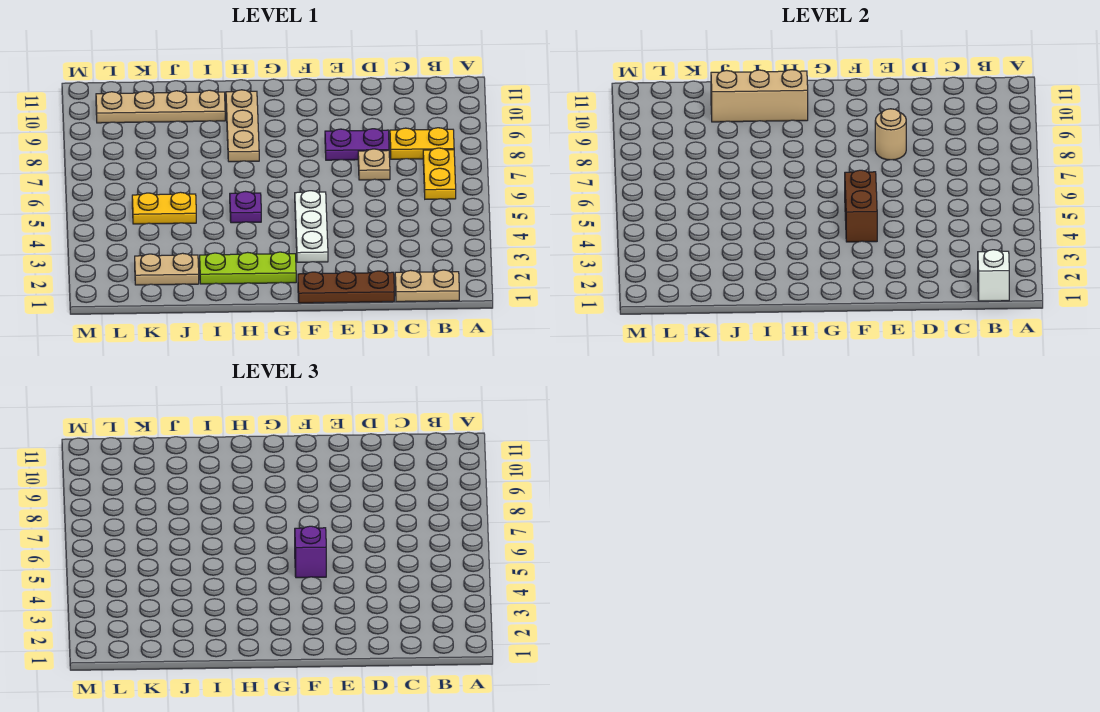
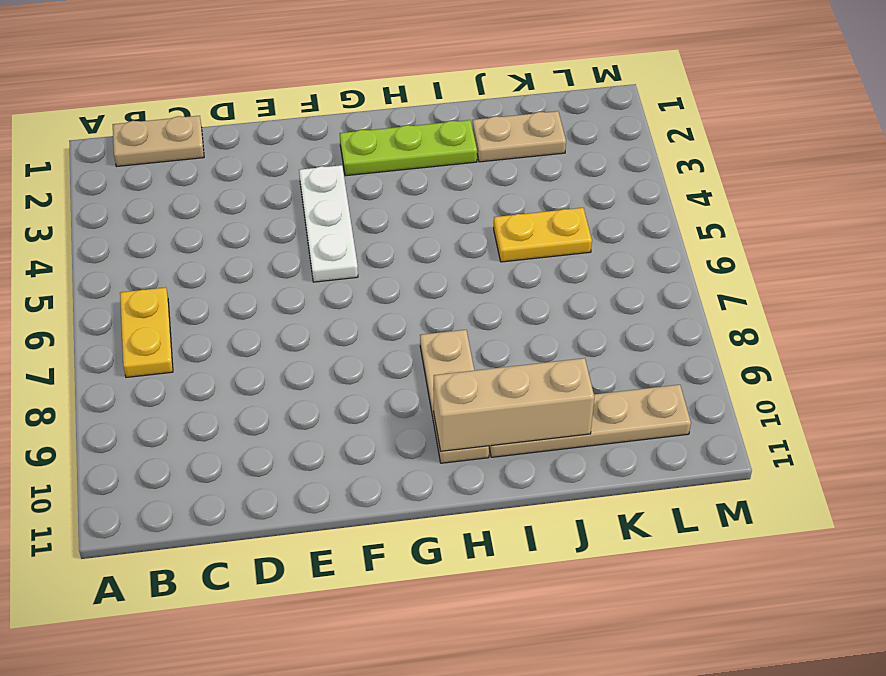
none -> yellow 1x2 plate [390,128,454,159]
none -> brown 1x3 plate [298,271,394,303]
none -> tan 1x1 plate [358,149,390,180]

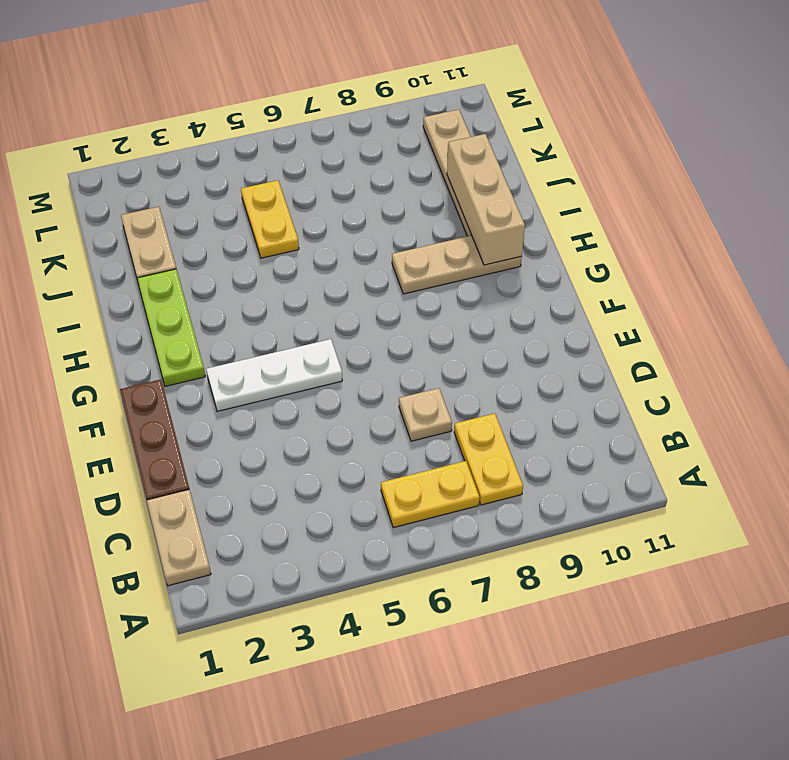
none -> purple 1x2 plate [325,129,389,160]
none -> purple 1x1 plate [230,192,261,223]
none -> white 1x1 brick [978,250,1009,301]

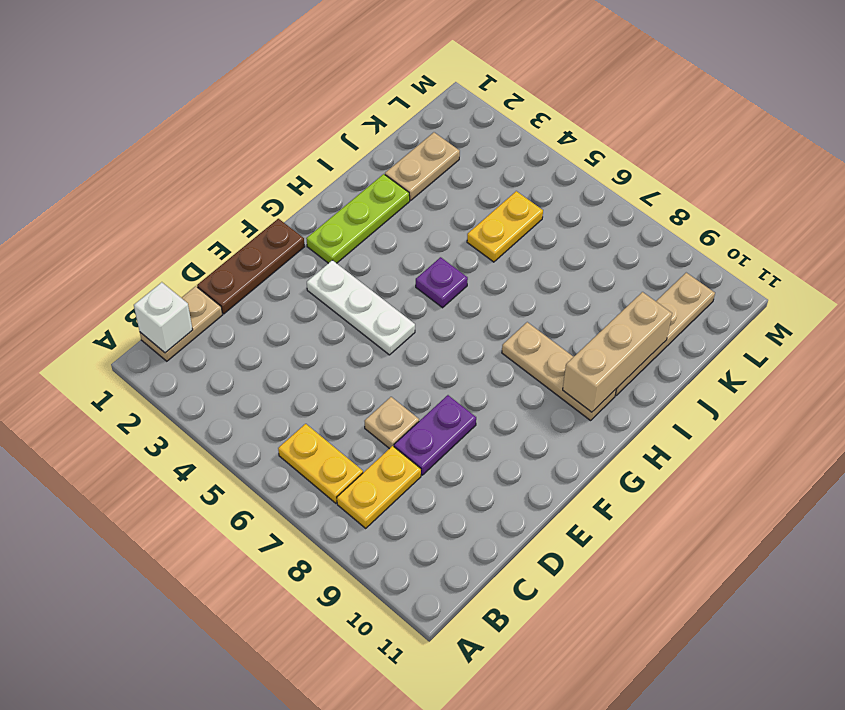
none -> tan 1x1 round brick [875,109,906,160]
none -> brown 1x2 brick [845,170,877,242]
none -> purple 1x1 brick [295,526,326,578]

